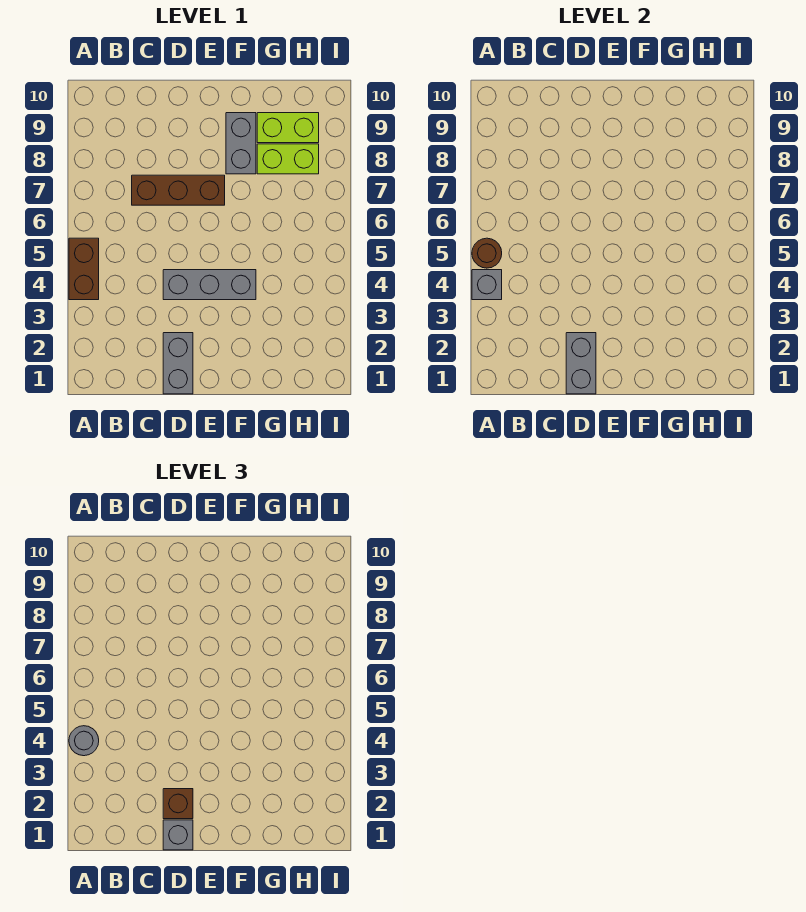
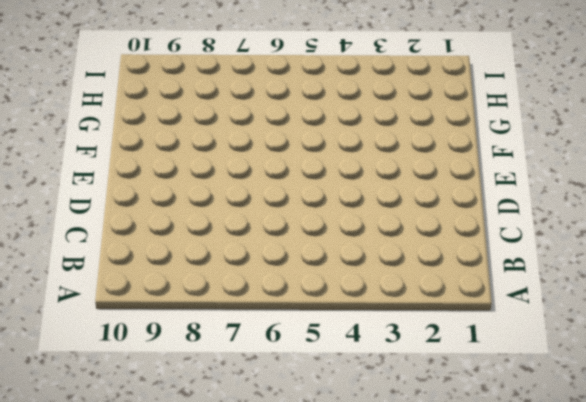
none -> brown 1x2 brick [69,238,99,300]
none -> brown 1x3 brick [132,175,225,205]
none -> grey 1x2 brick [163,333,193,394]

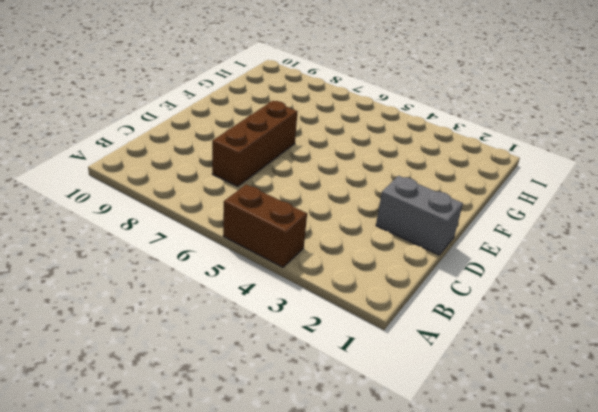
none -> grey 1x3 brick [163,270,256,300]
none -> grey 1x2 brick [226,113,256,174]
none -> lime 1x2 brick [257,144,319,174]

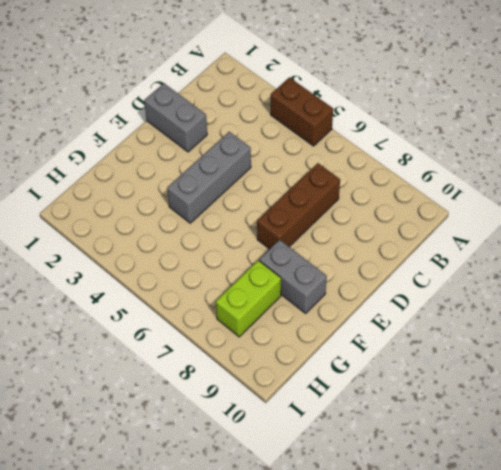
none -> lime 1x2 brick [257,113,319,143]
none -> grey 1x1 brick [472,270,502,300]
none -> brown 1x1 round brick [472,238,502,268]

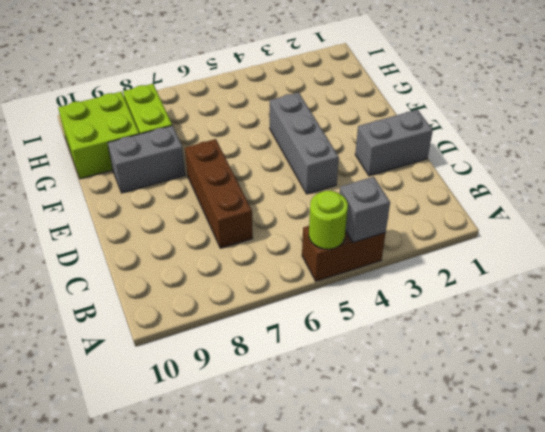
lime 1x1 round brick [309,191,348,249] -> brown 1x1 round brick [472,238,502,268]
lime 2x2 brick [58,92,139,179] -> lime 1x2 brick [257,113,319,143]
none -> grey 1x2 brick [566,333,596,394]
none -> grey 1x1 round brick [69,726,99,756]
none -> grey 1x1 brick [163,820,193,850]

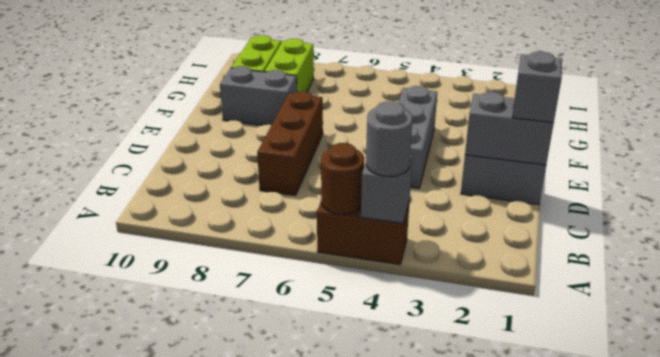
none -> brown 1x1 brick [163,789,193,819]

